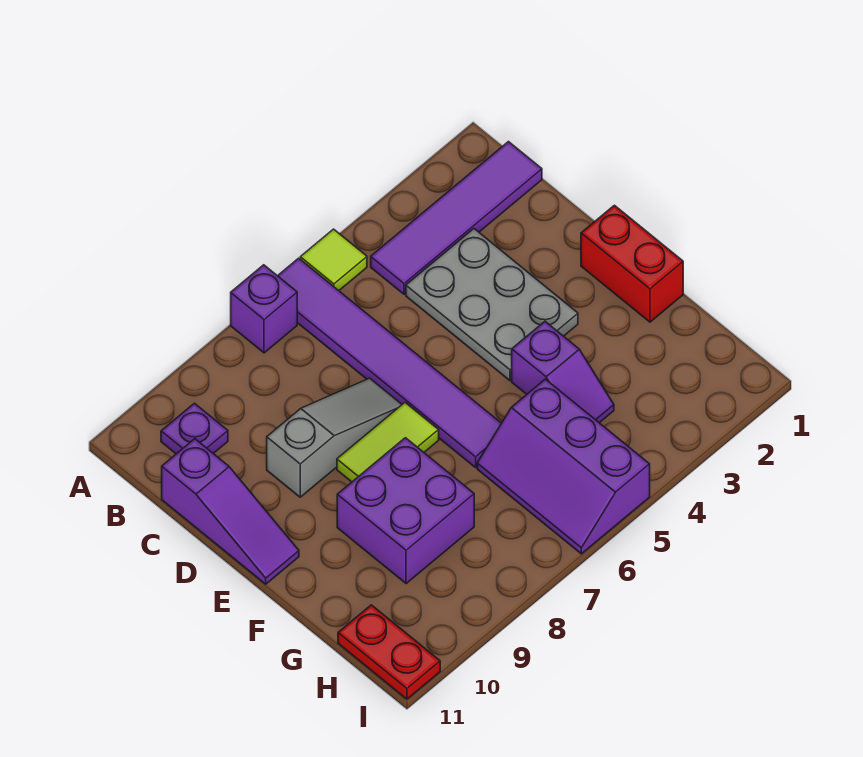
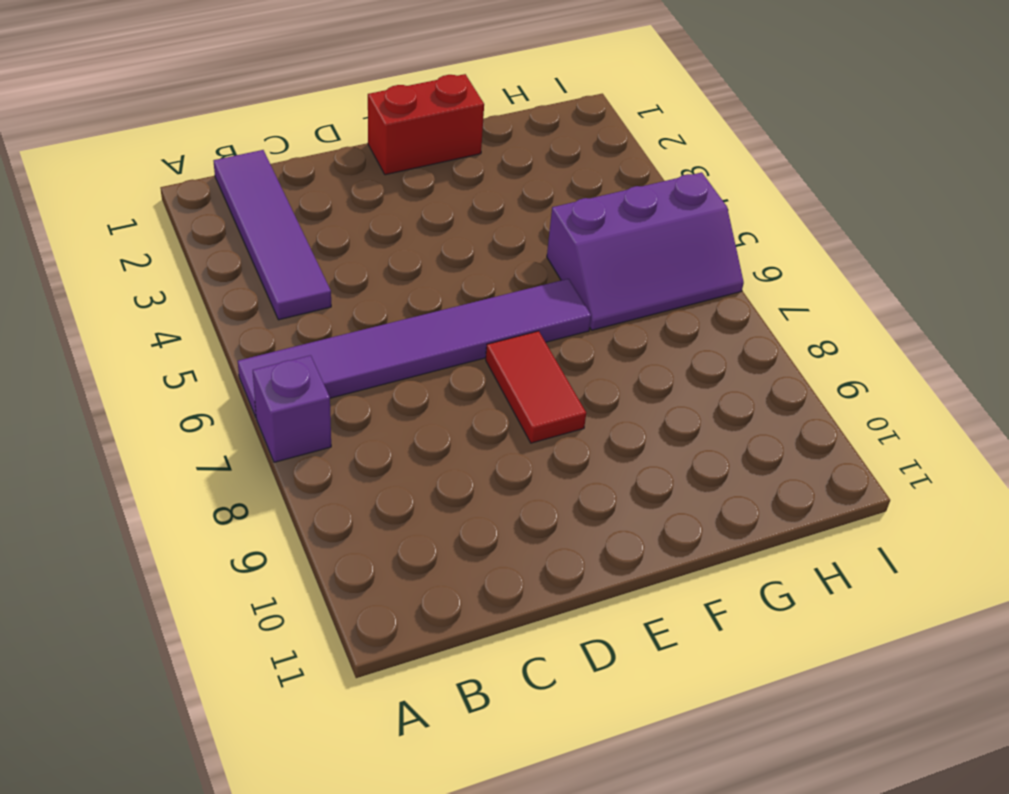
red 1x2 tile [486,331,586,443] -> lime 1x2 tile [337,403,439,482]
none -> lime 1x1 tile [300,229,367,291]
none -> purple 1x1 plate [161,403,228,454]
none -> grey 2x3 plate [406,229,578,381]

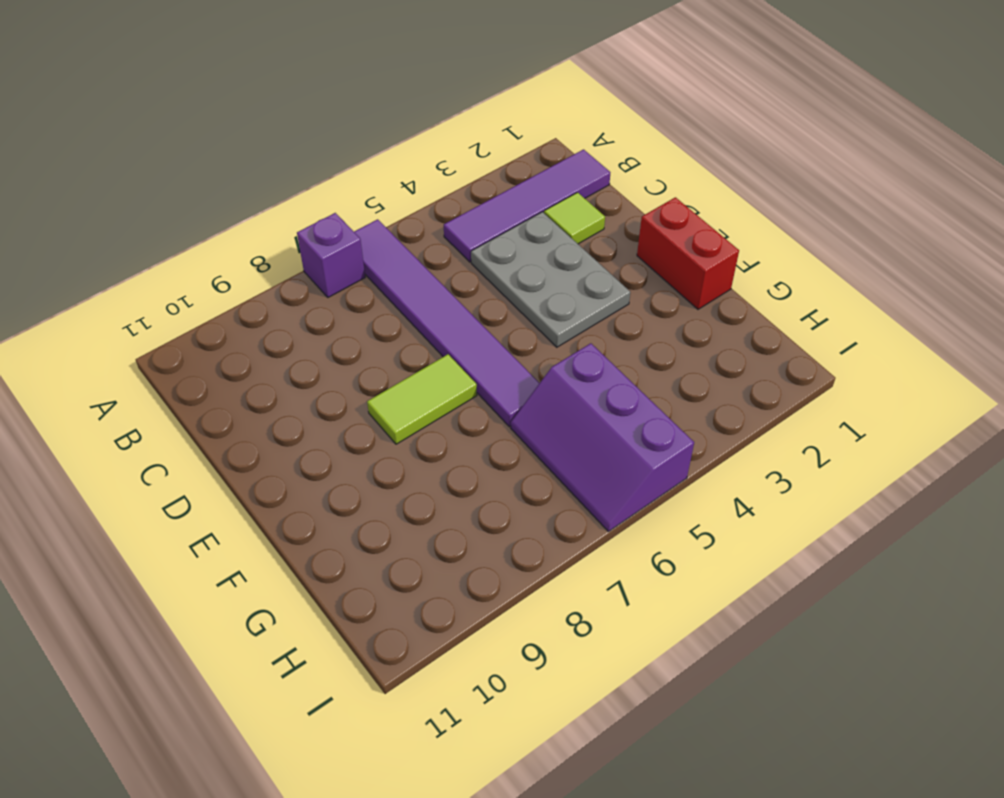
lime 1x1 tile [544,193,605,244] -> lime 1x1 tile moved to [300,229,367,291]
none -> purple 1x1 plate [161,403,228,454]
none -> purple 1x3 slope [162,439,299,584]
none -> grey 1x3 slope [267,378,402,497]

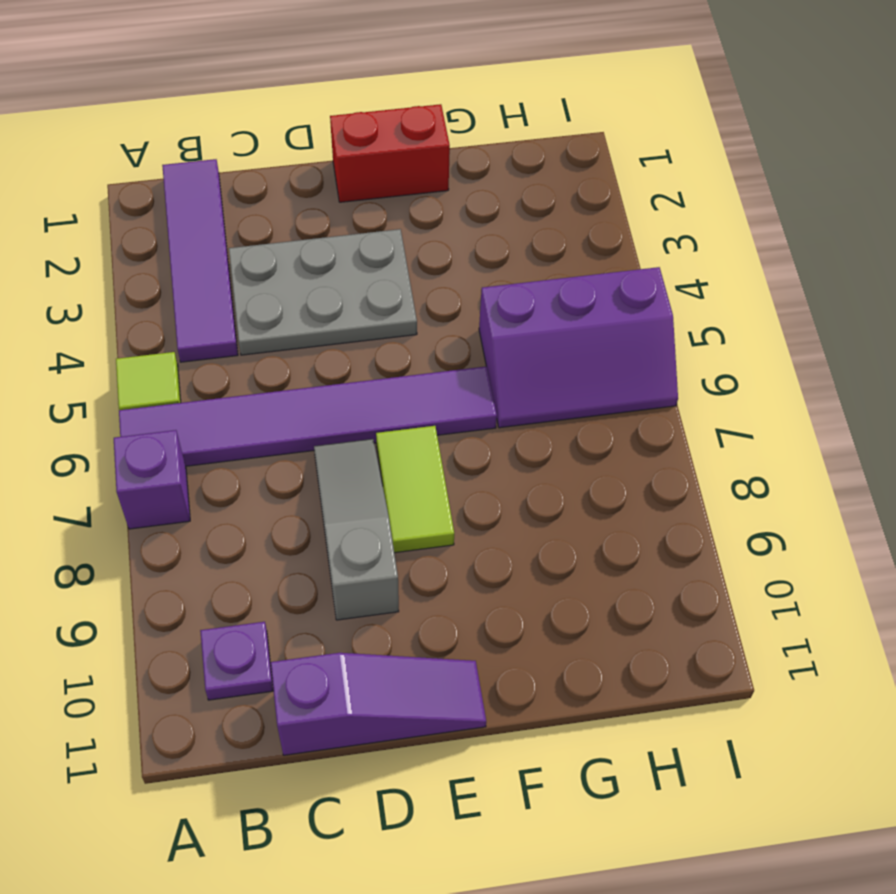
none -> purple 1x2 slope [512,322,614,423]
none -> purple 2x2 brick [337,438,474,584]
none -> red 1x2 plate [338,605,440,699]

